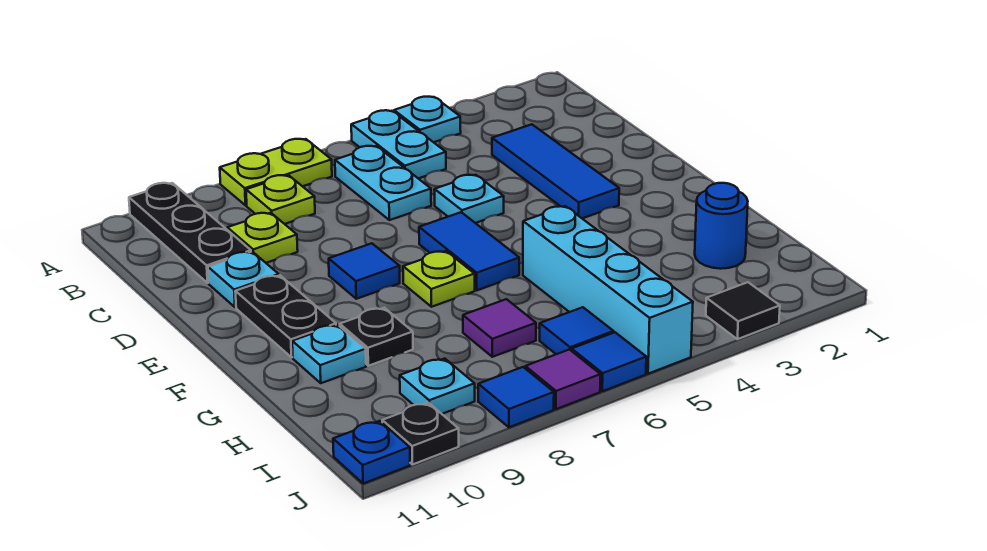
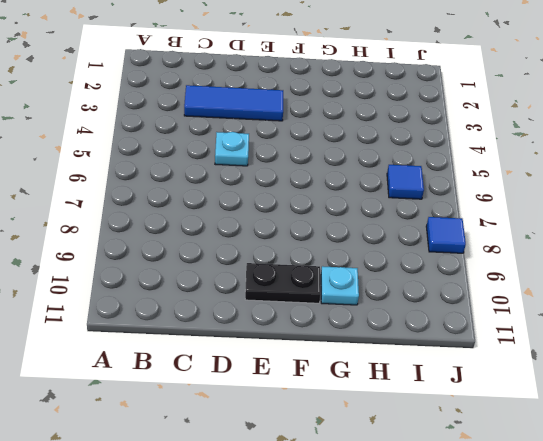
none -> cyan 1x1 plate [394,97,461,142]
none -> cyan 1x2 plate [351,110,446,179]
none -> lime 1x2 plate [220,139,332,205]

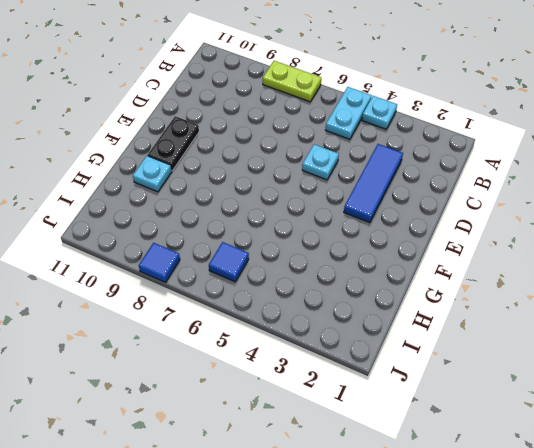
none -> black 1x3 plate [129,183,251,283]
none -> cyan 1x2 plate [335,146,431,220]
none -> lime 1x1 plate [246,175,315,224]

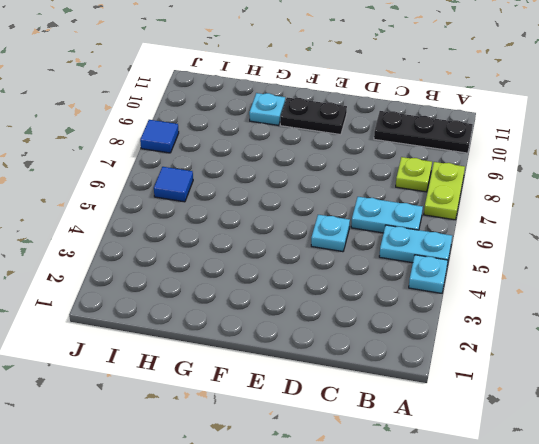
none -> blue 1x3 tile [492,124,619,218]
none -> lime 1x1 plate [227,213,298,263]
none -> cyan 1x1 plate [208,252,279,307]

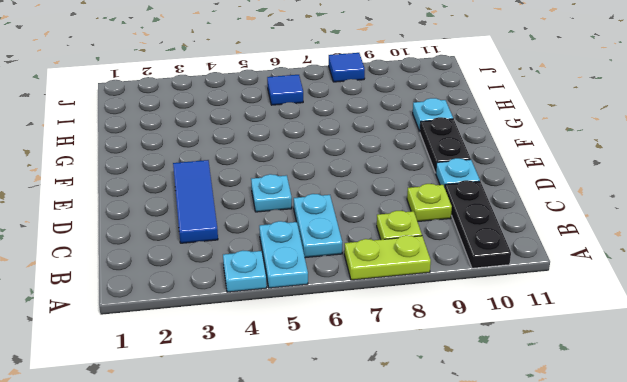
none -> blue 1x2 tile [419,212,519,290]
none -> blue 1x1 tile [329,243,400,299]
none -> lime 1x1 plate [403,251,475,307]

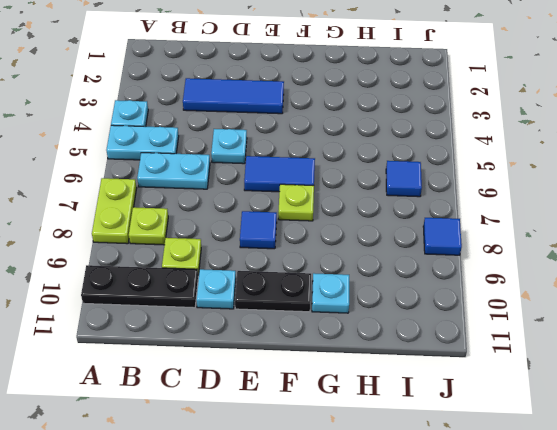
none -> cyan 1x4 brick [523,206,693,374]
none -> black 1x1 plate [340,308,413,366]
none -> blue 1x1 round brick [695,183,748,269]

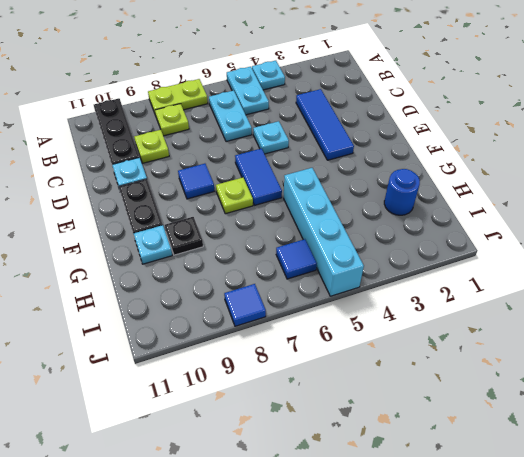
none -> purple 1x1 tile [463,299,536,357]
none -> cyan 1x1 plate [400,359,475,414]
none -> black 1x1 tile [706,282,780,339]

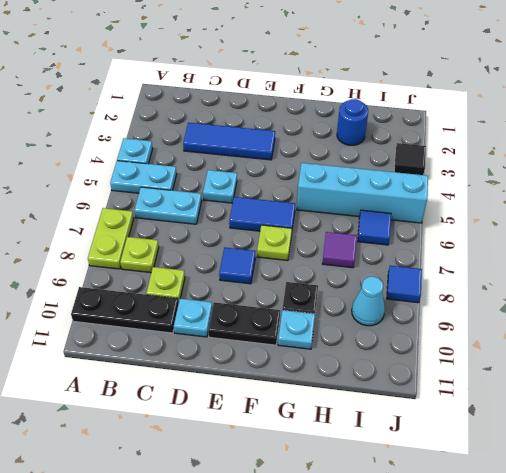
cyan 1x1 cone [352,276,385,326] -> cyan 1x1 plate [400,359,475,414]
none -> blue 1x1 tile [572,332,646,391]
none -> purple 1x1 tile [525,350,600,409]
none -> black 1x1 plate [382,403,459,465]

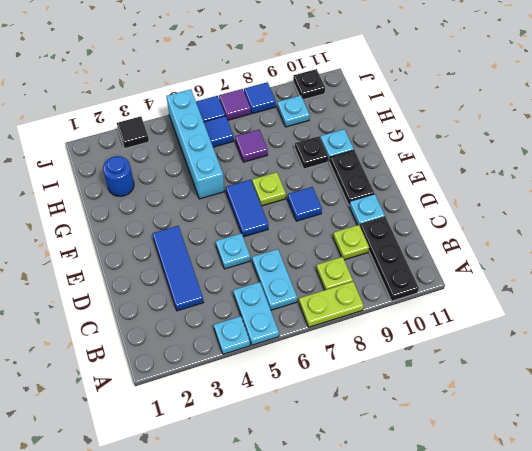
none -> blue 1x1 plate [333,421,410,484]

